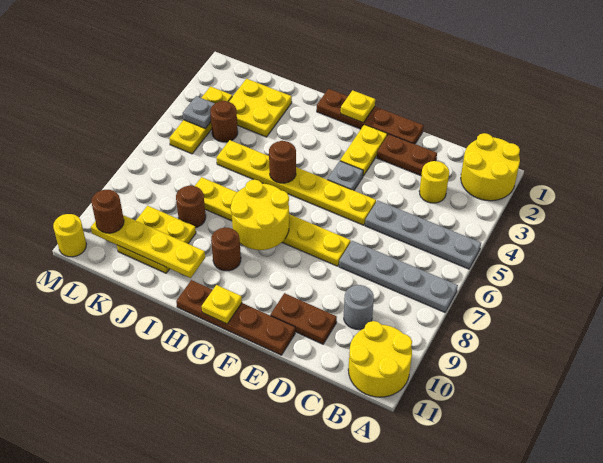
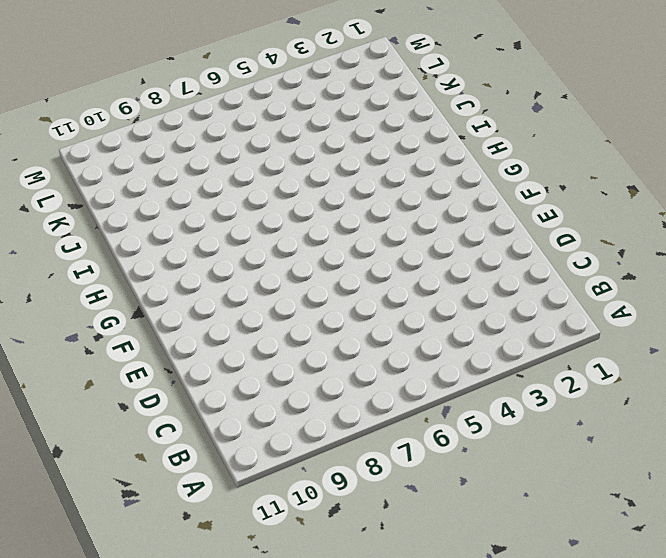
none -> yellow 2x2 round brick [461,133,520,201]
none -> grey 1x4 plate [365,200,481,269]
none -> grey 1x4 plate [339,241,458,312]

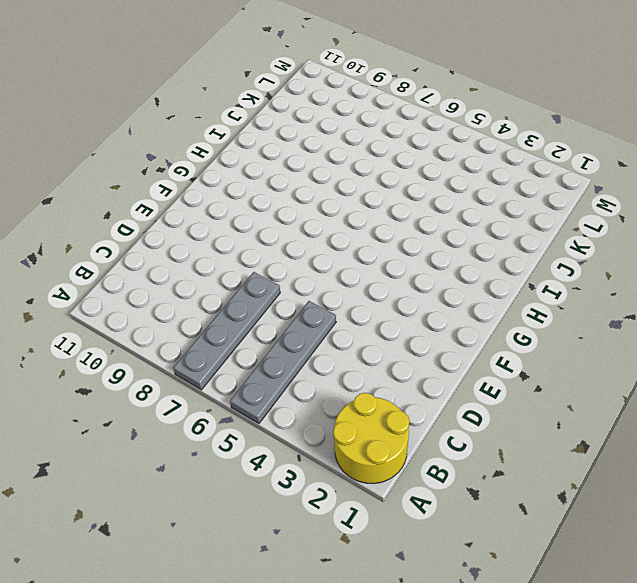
none -> yellow 2x2 round brick [348,321,412,397]
none -> yellow 1x1 round brick [419,161,449,203]
none -> grey 1x1 round brick [344,285,374,329]

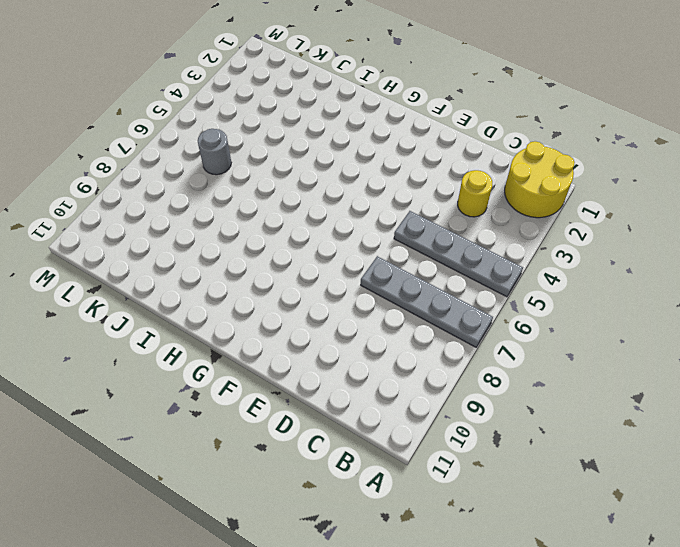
grey 1x1 round brick [198,129,231,175] -> grey 1x1 round brick moved to [344,285,374,329]
none -> yellow 2x2 round brick [348,321,412,397]
none -> brown 1x2 plate [377,134,437,176]
none -> brown 1x2 plate [270,293,337,344]

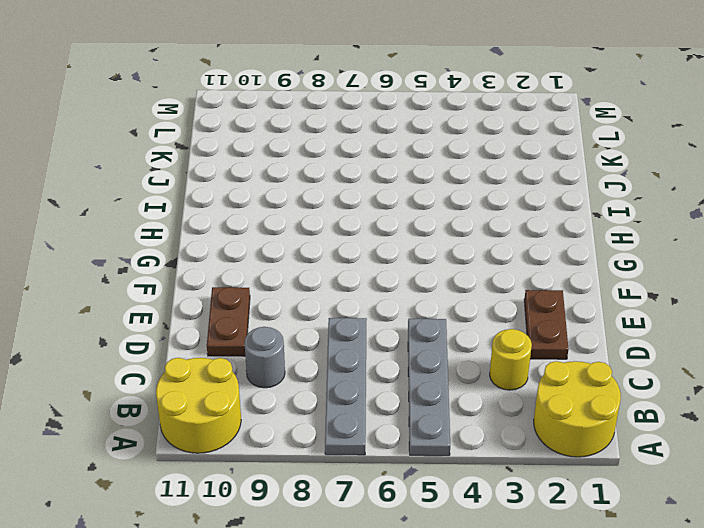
none -> brown 1x4 plate [317,89,424,144]
none -> yellow 1x6 plate [216,140,376,225]
none -> yellow 1x6 plate [195,177,351,266]

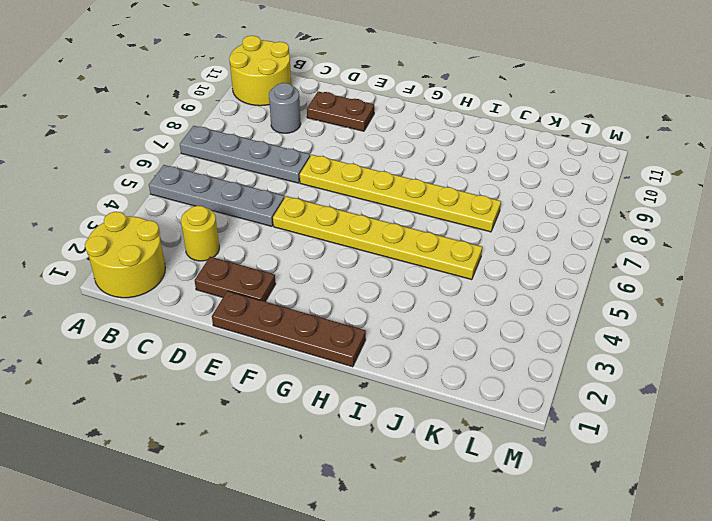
none -> brown 1x4 plate [176,280,295,355]
none -> yellow 1x2 plate [340,125,387,176]
none -> grey 1x1 plate [327,161,363,190]

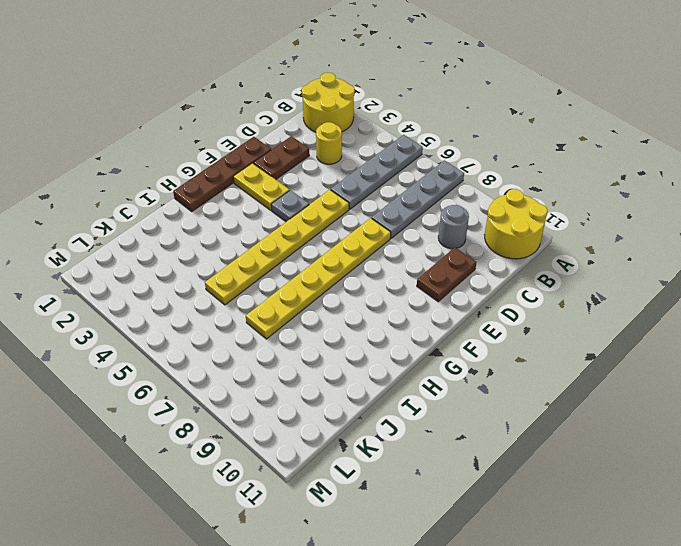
none -> brown 1x4 plate [176,280,295,355]
none -> brown 1x1 round brick [211,228,241,271]
none -> yellow 2x2 plate [229,79,292,137]

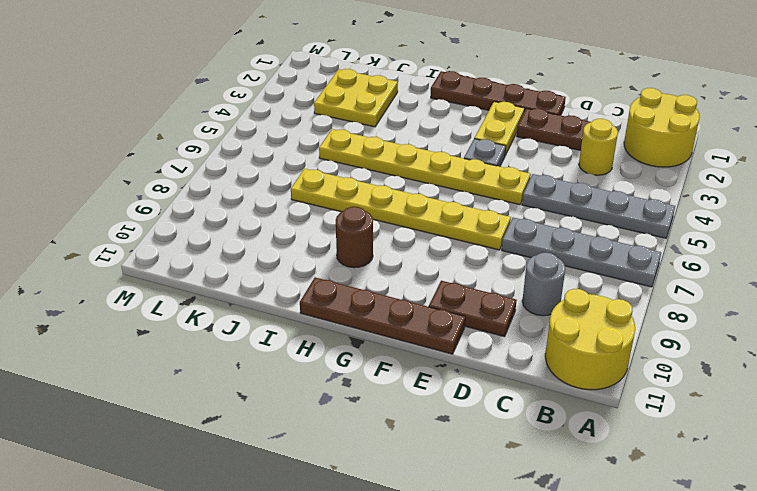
none -> brown 1x1 round brick [176,186,206,228]
none -> yellow 2x2 plate [117,206,196,273]
none -> brown 1x1 round brick [210,101,238,142]

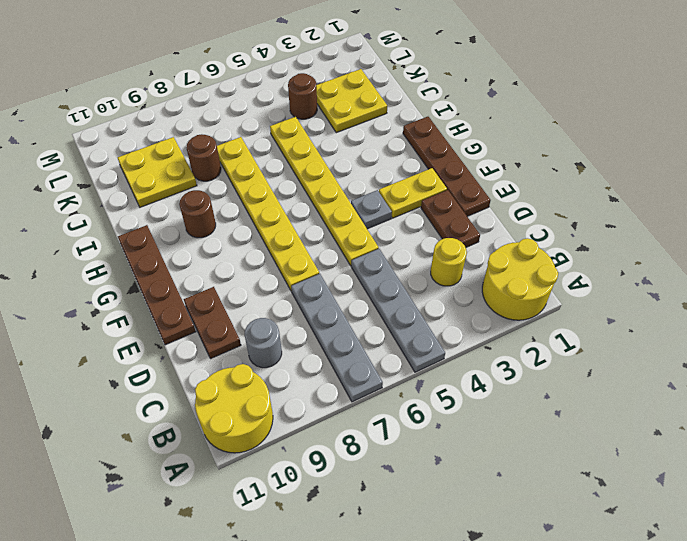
none -> yellow 1x3 plate [169,86,232,154]
none -> yellow 1x1 round brick [53,214,87,257]
none -> yellow 1x1 plate [341,90,375,123]

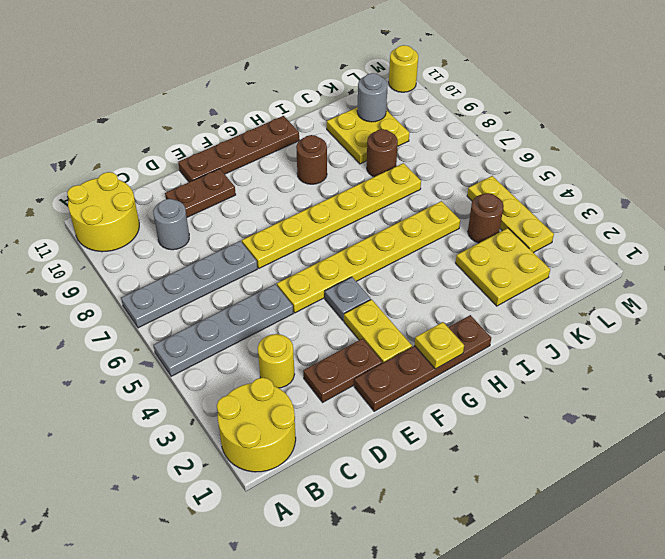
grey 1x1 round brick [357,73,387,122] -> yellow 1x4 plate [91,215,205,278]
none -> yellow 2x2 round brick [231,180,289,250]
none -> yellow 1x1 plate [202,285,242,324]
none -> brown 1x1 round brick [269,141,296,183]

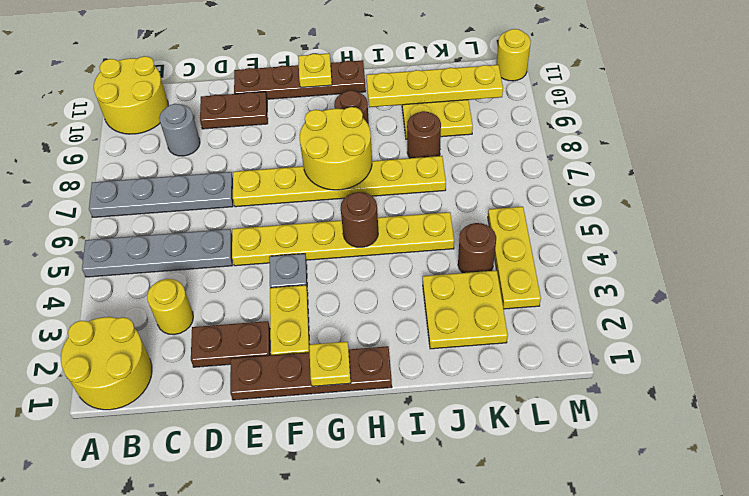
none -> grey 1x1 plate [183,96,215,129]
none -> brown 1x1 round brick [91,190,124,233]

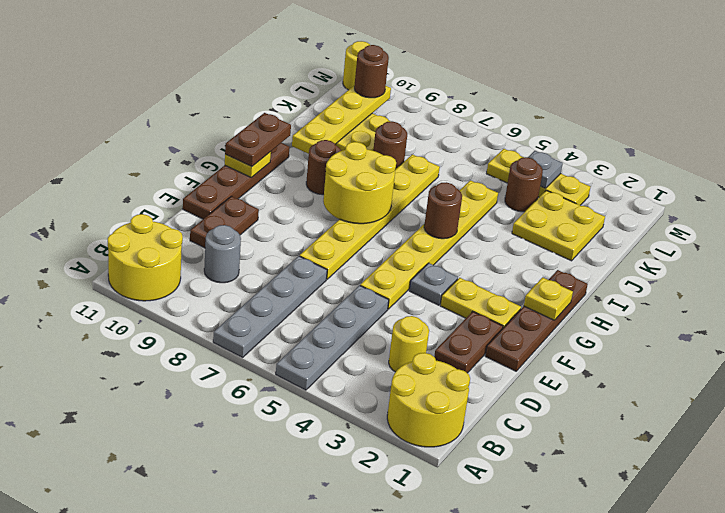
brown 1x2 plate [225,113,291,167] -> none

